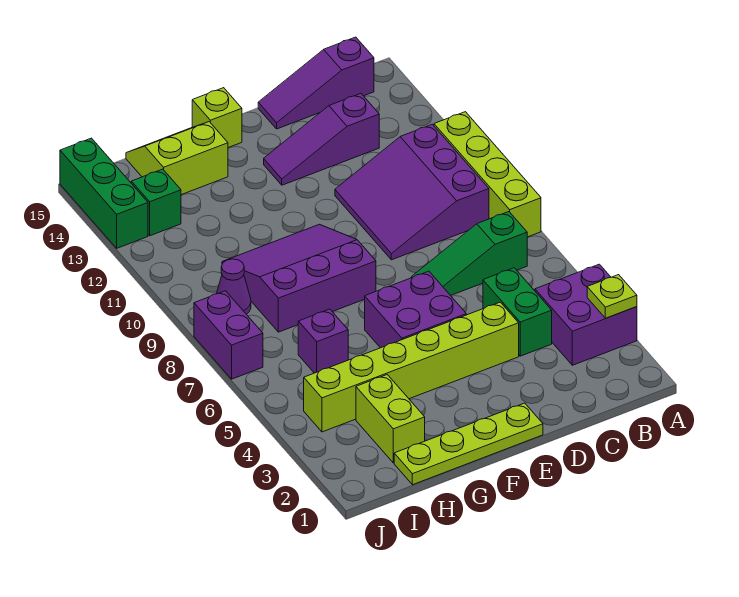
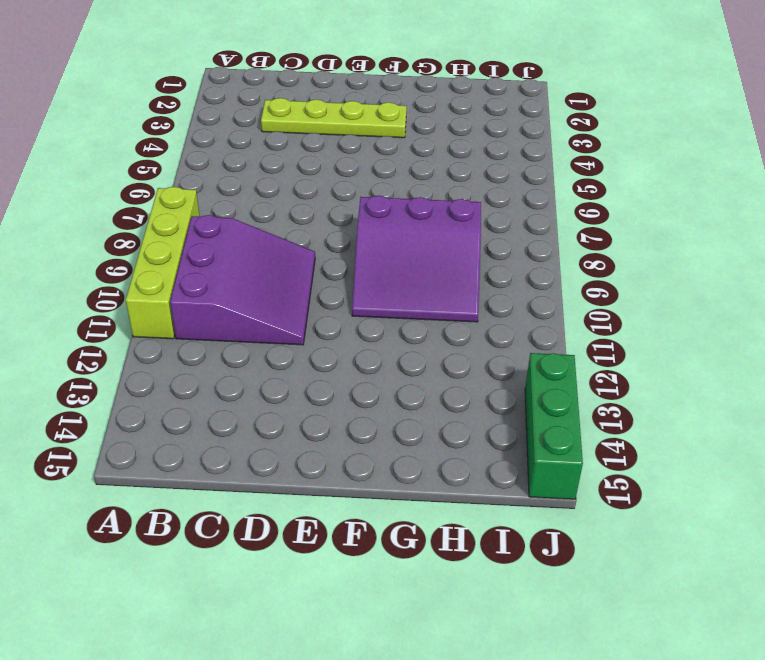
lime 1x4 plate [261,98,407,138] -> lime 1x4 plate moved to [394,403,543,485]
none -> purple 2x2 brick [535,264,637,365]
none -> green 1x3 slope [411,212,527,295]
none -> purple 1x3 slope [258,37,374,129]

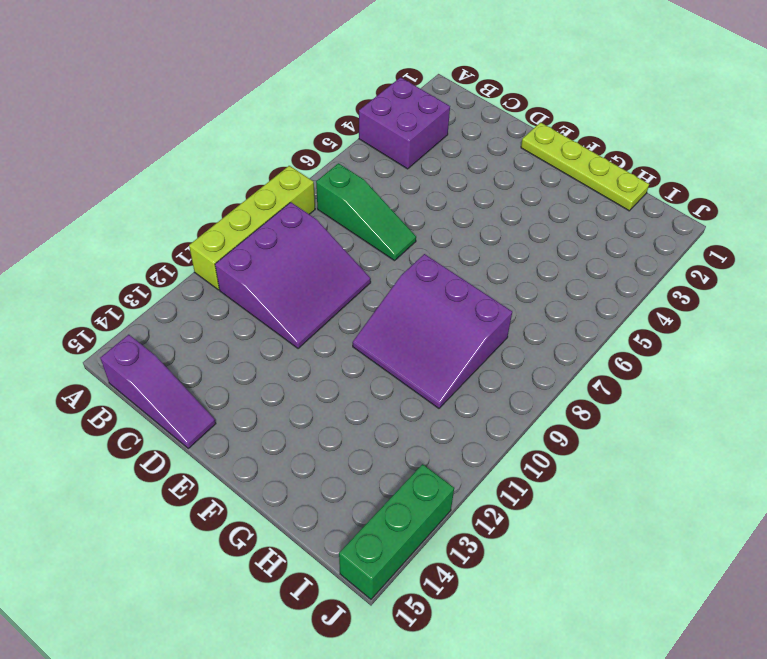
none -> green 1x2 brick [483,268,552,356]
none -> purple 1x3 slope [264,94,379,185]
none -> lime 1x6 brick [304,302,519,432]

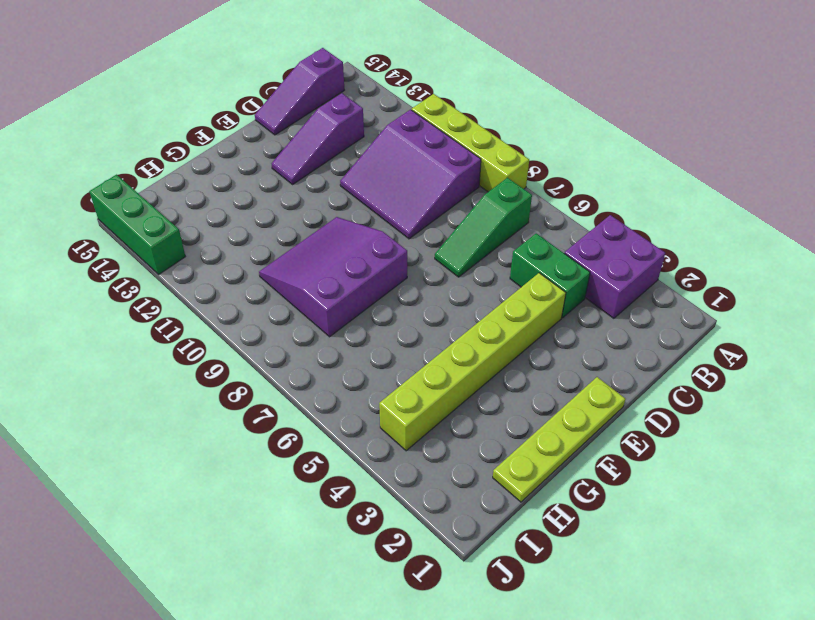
none -> purple 2x2 brick [365,271,466,348]
none -> lime 1x1 brick [192,88,242,148]
none -> lime 2x2 slope [126,122,228,195]

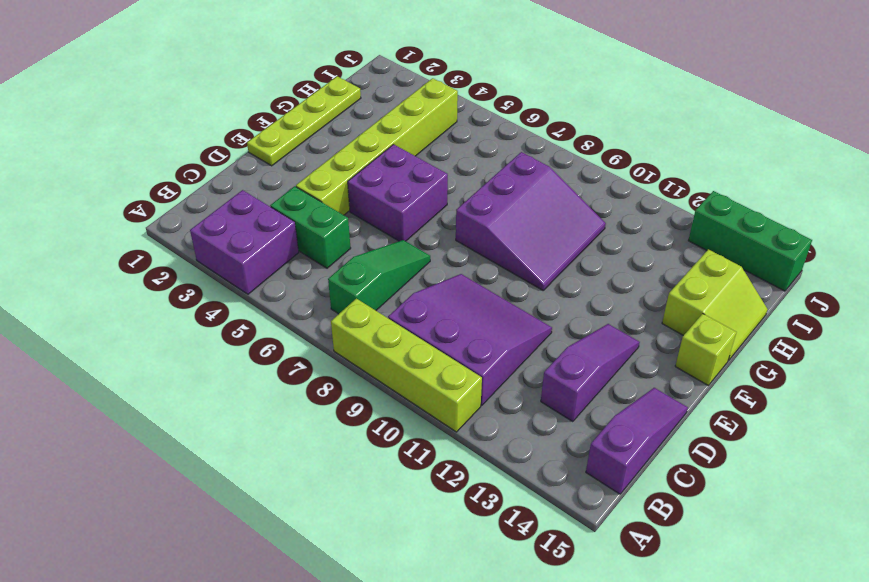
none -> lime 1x2 brick [356,375,425,463]
none -> purple 1x1 brick [298,309,348,373]
none -> purple 1x1 cone [217,259,251,314]

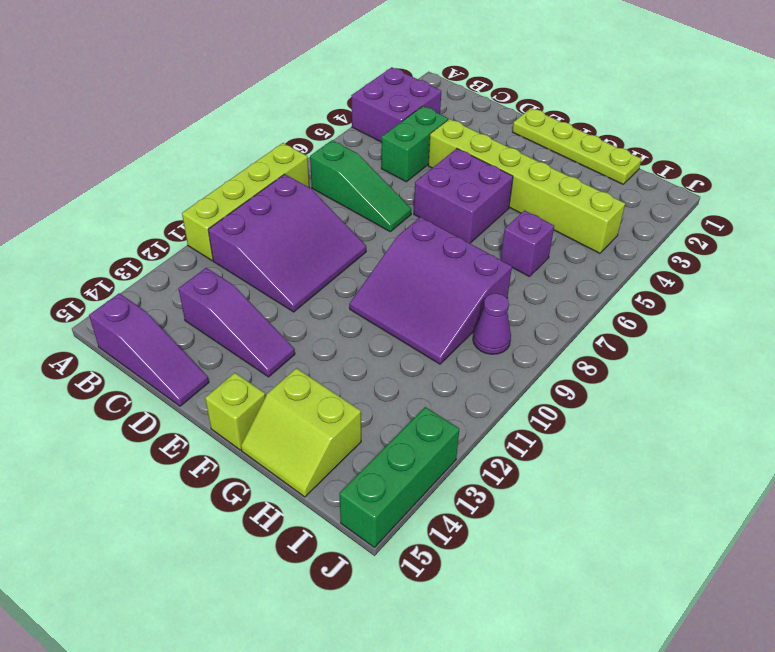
none -> lime 1x2 brick [356,375,425,463]
none -> green 1x1 brick [131,169,181,236]
none -> purple 1x2 brick [194,291,263,379]

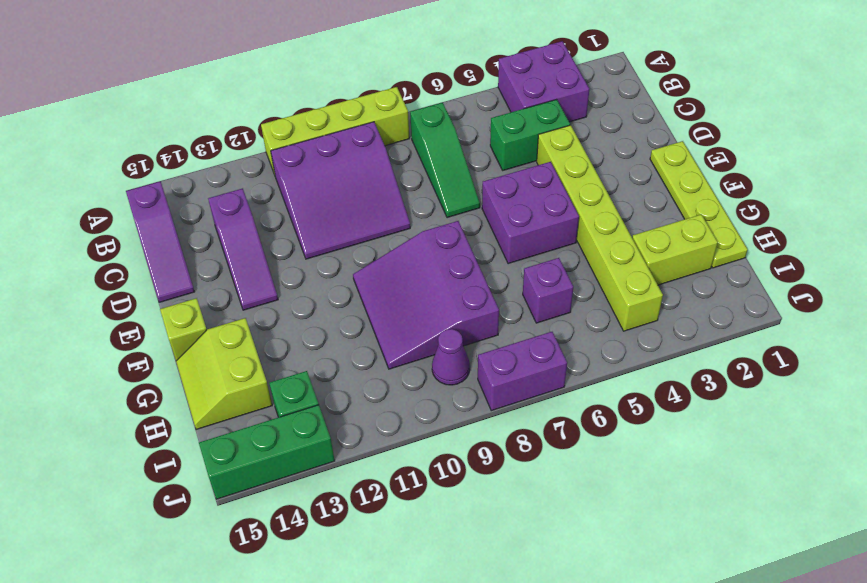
none -> lime 1x1 plate [587,275,637,318]

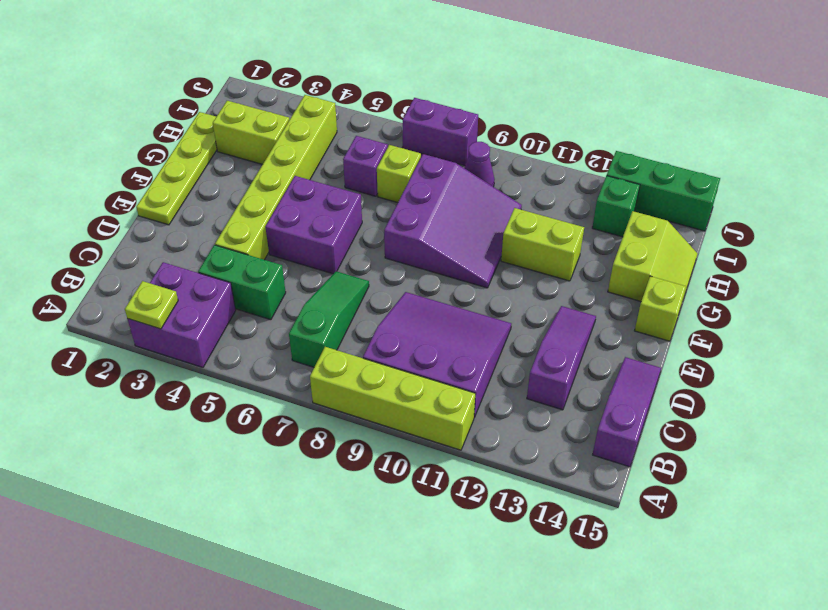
lime 1x2 brick [501,208,584,281] -> none
lime 1x1 brick [377,145,421,203] -> none

